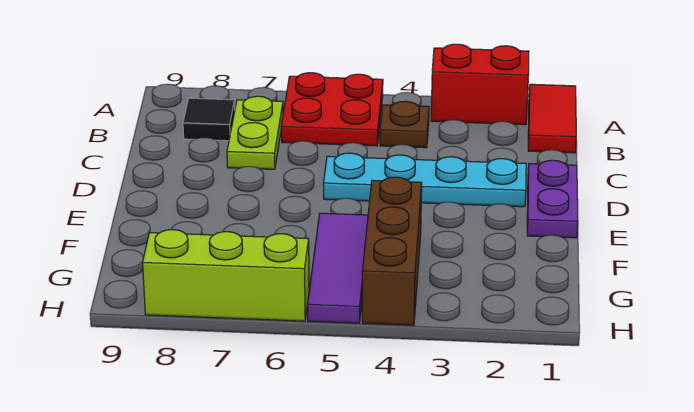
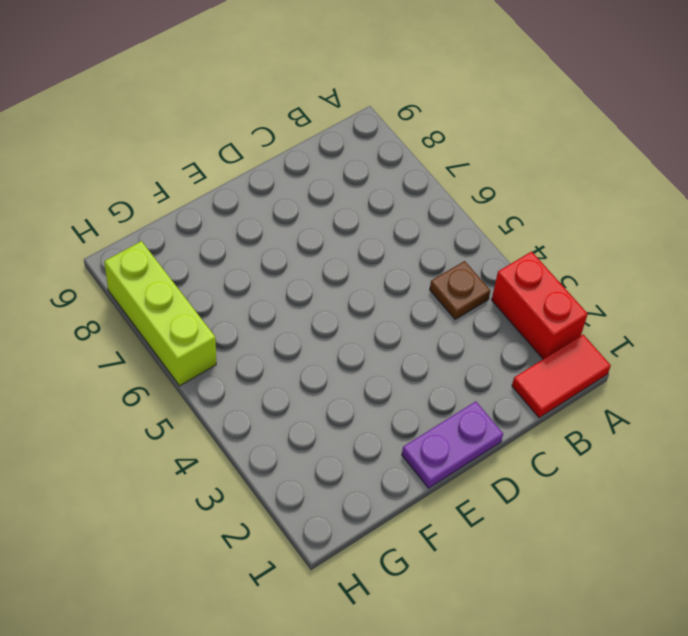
none -> red 2x2 plate [281,73,383,146]
none -> lime 1x2 plate [227,96,283,169]

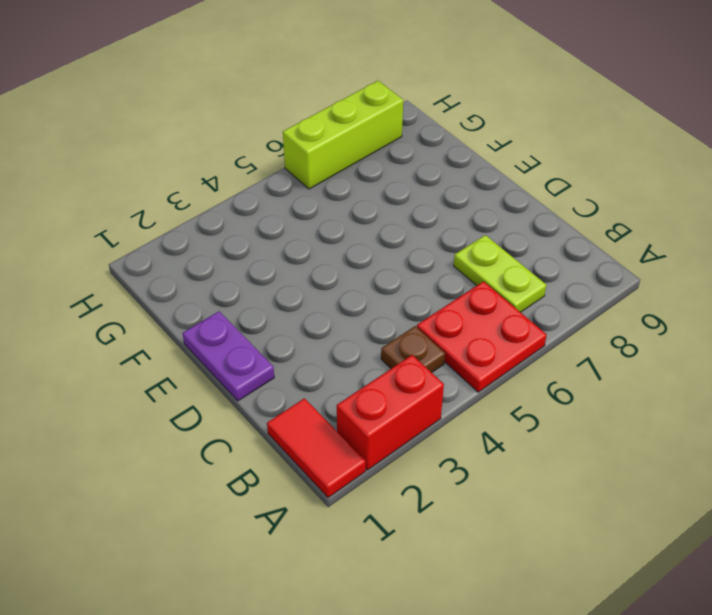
none -> black 1x1 tile [183,98,235,141]
none -> cyan 1x4 plate [323,153,526,207]

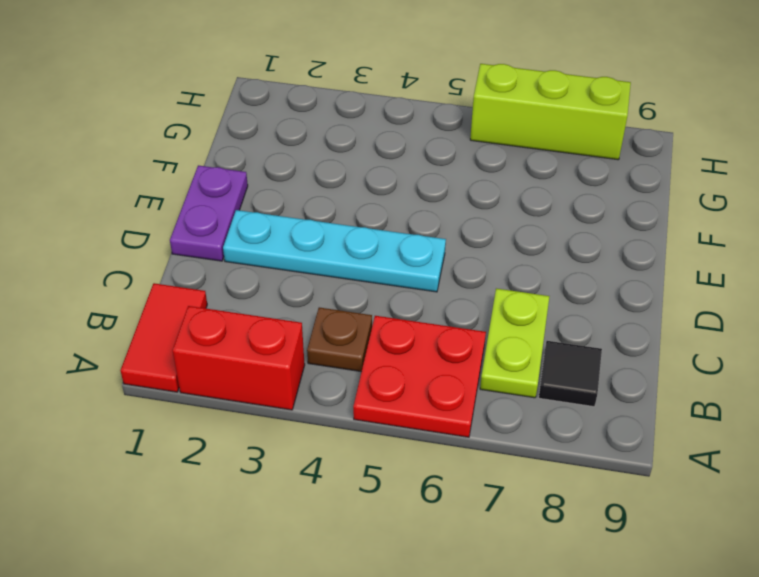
none -> brown 1x3 brick [362,177,422,325]
none -> purple 1x3 tile [308,213,368,323]

